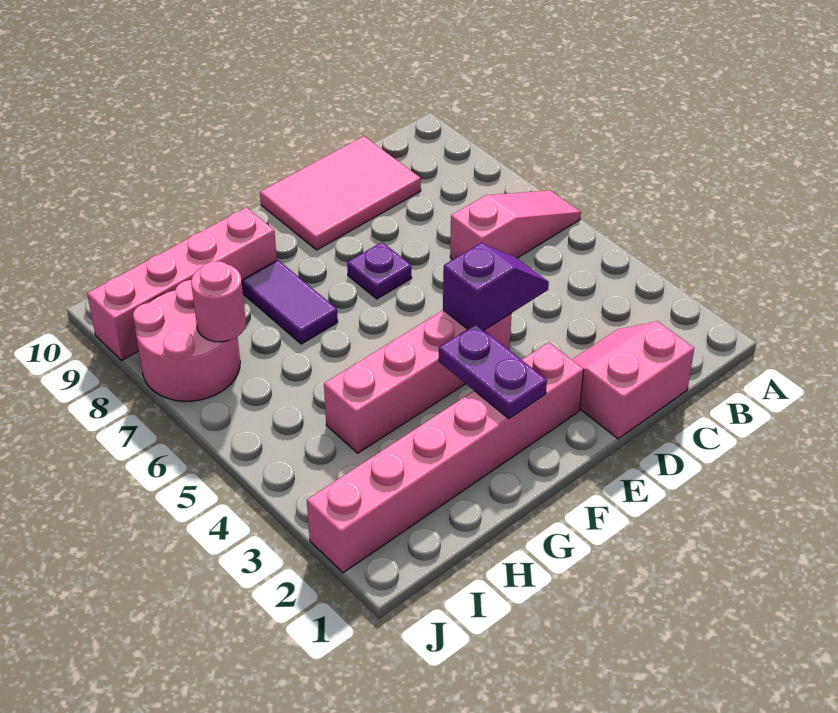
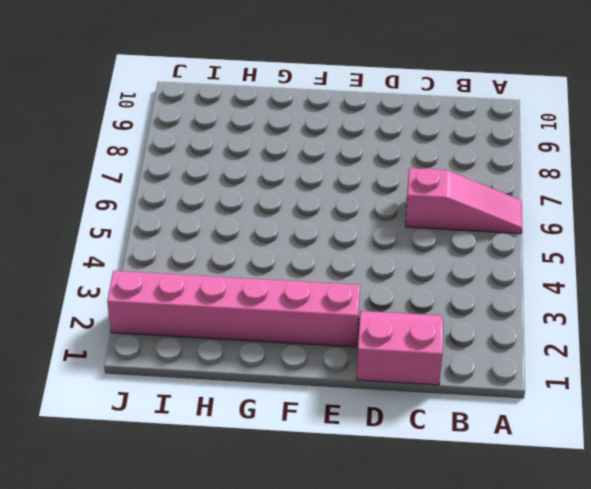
none -> pink 2x3 tile [260,136,421,250]
none -> pink 1x4 brick [324,310,511,453]
none -> purple 1x1 plate [347,242,412,299]

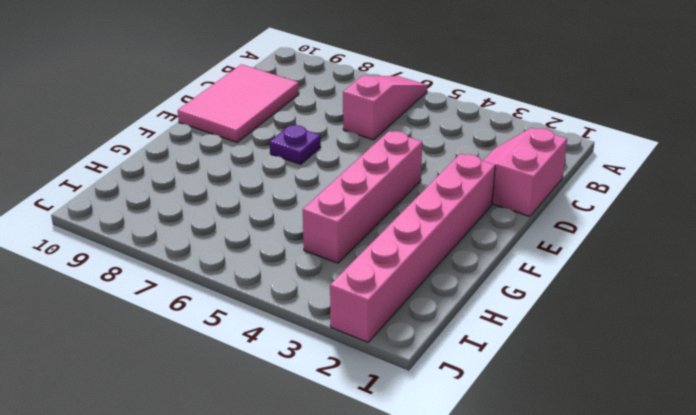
none -> purple 1x2 tile [242,260,338,344]
none -> pink 1x4 brick [87,207,277,360]
none -> pink 2x2 round brick [133,280,240,401]

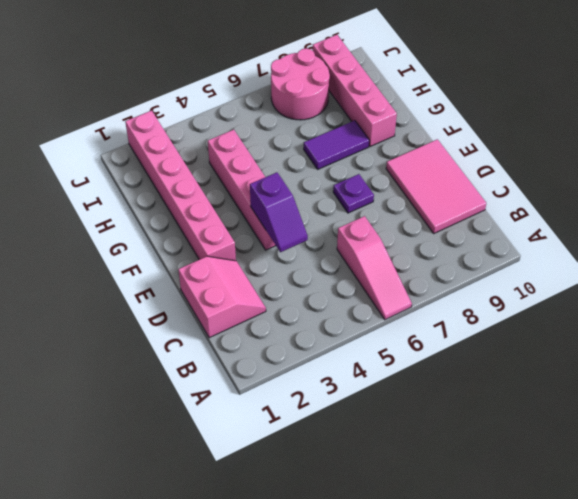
none -> purple 1x2 plate [439,324,547,418]
none -> pink 1x1 round brick [191,261,246,342]

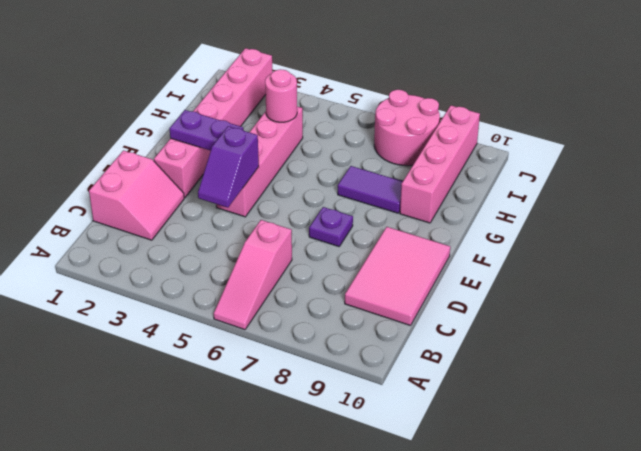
pink 1x1 round brick [265,70,297,122] -> pink 1x1 round brick moved to [191,261,246,342]

